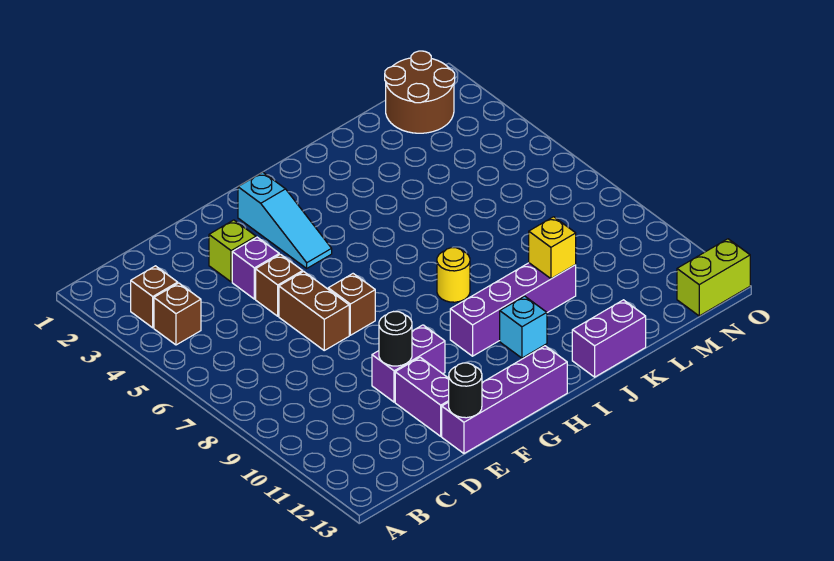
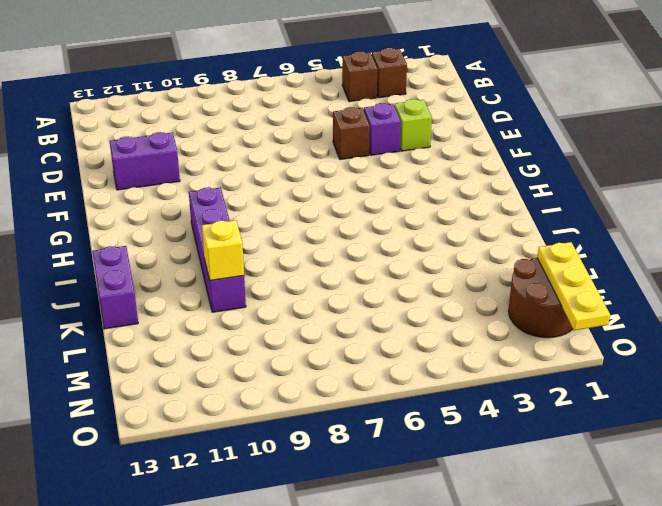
yellow 1x3 plate [537,242,610,330] -> none
none -> brown 1x2 brick [279,272,349,350]
none -> purple 1x2 brick [372,325,445,402]
none -> purple 1x4 brick [442,346,567,454]

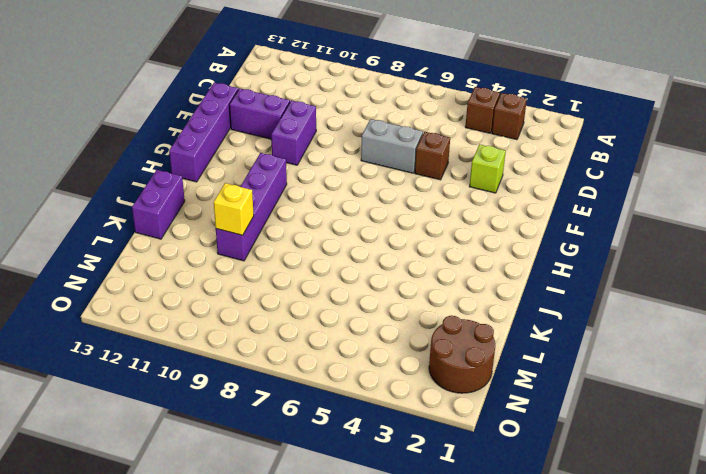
grey 1x2 brick [361,119,423,173] -> brown 1x2 brick [279,272,349,350]
none -> purple 1x1 brick [232,237,279,299]
none -> brown 1x1 brick [328,274,375,335]
none -> cyan 1x3 slope [238,172,332,268]

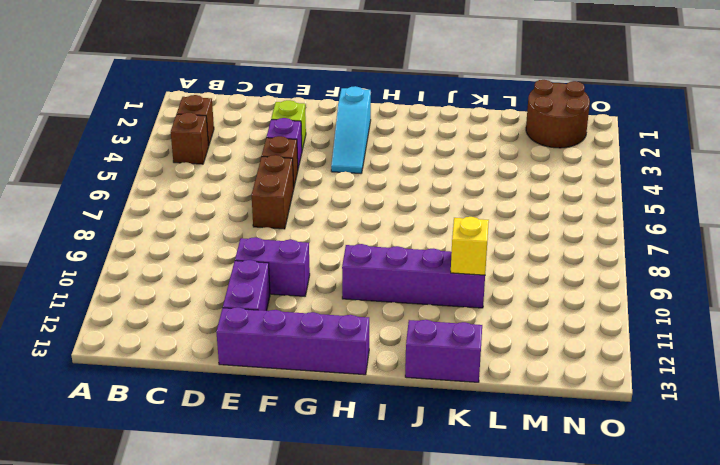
none -> brown 1x1 brick [328,274,375,335]
none -> yellow 1x1 round brick [437,248,470,302]
none -> cyan 1x1 brick [500,296,547,358]

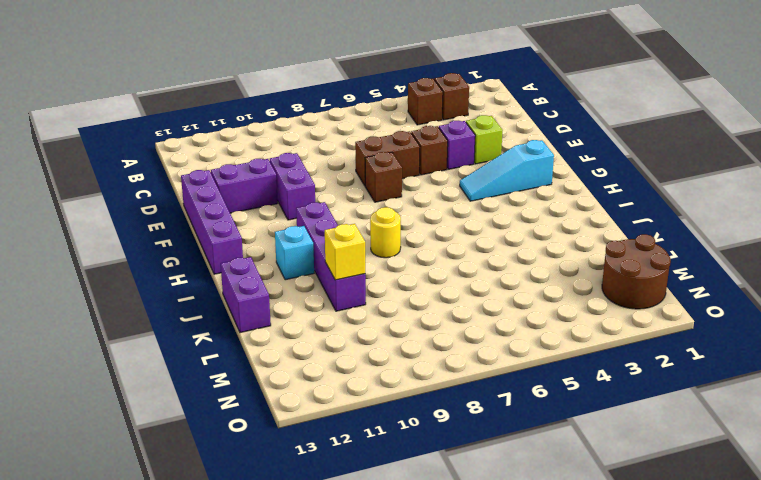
none -> lime 1x2 brick [677,239,750,316]
none -> black 1x1 round brick [379,312,412,366]
none -> black 1x1 round brick [449,363,482,418]

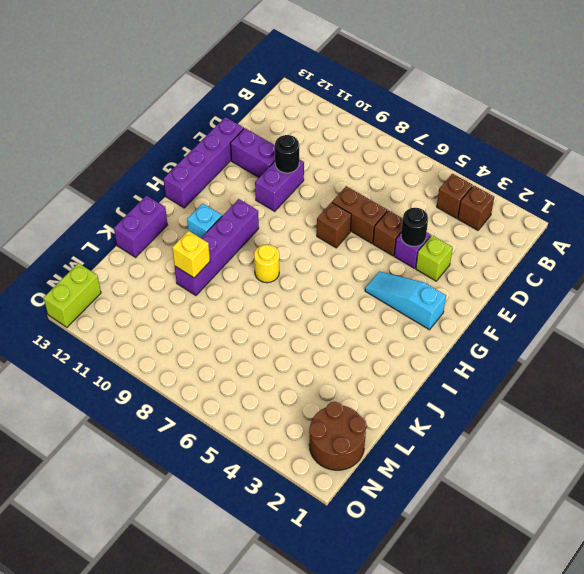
black 1x1 round brick [401,208,428,246] -> black 1x1 round brick moved to [449,363,482,418]

